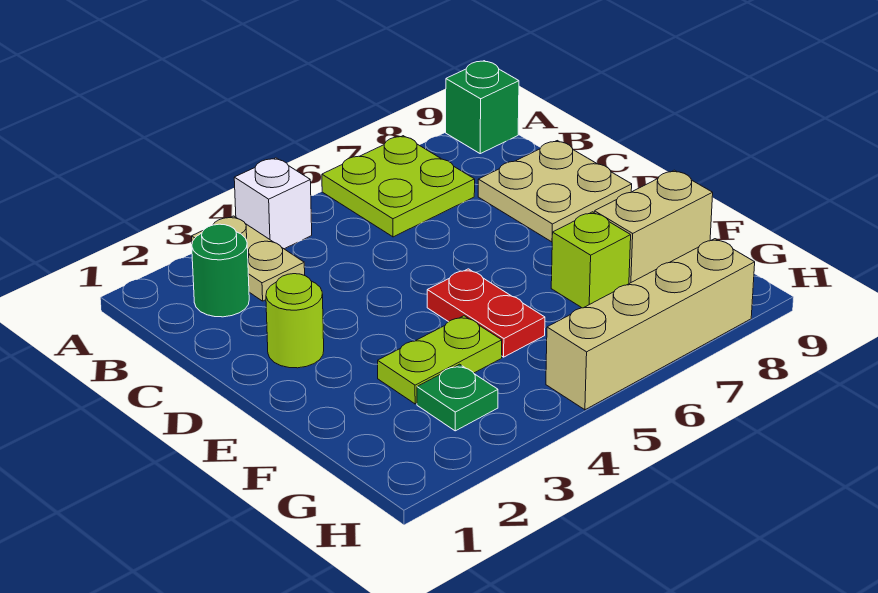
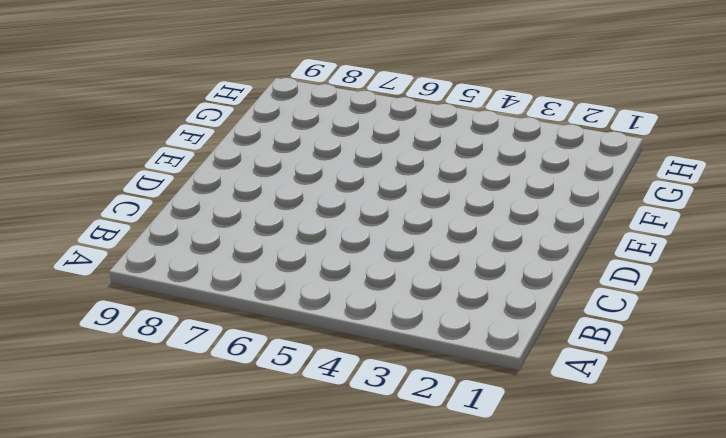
none -> tan 1x2 plate [192,216,305,301]
none -> white 1x1 brick [234,158,312,249]
none -> lime 2x2 plate [322,136,475,237]

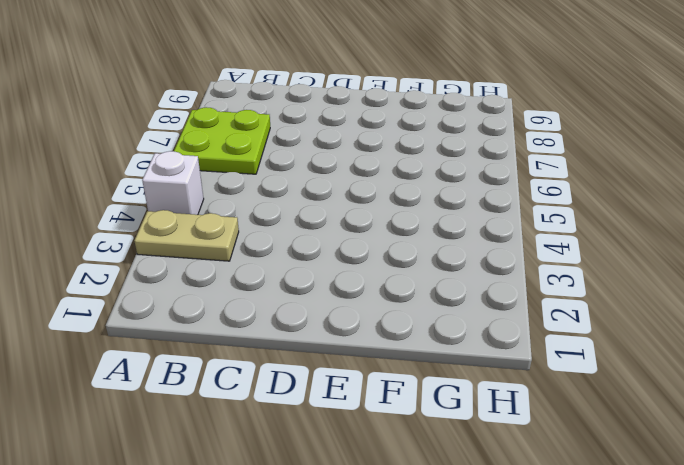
none -> green 1x1 brick [446,61,519,154]
none -> green 1x1 round brick [192,224,249,317]
none -> tan 2x2 plate [478,141,632,242]

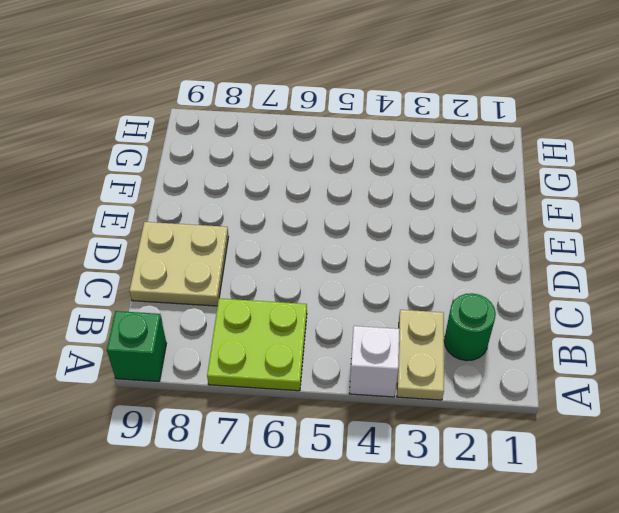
none -> lime 1x1 round brick [266,274,324,368]
none -> red 1x2 plate [427,269,545,357]
none -> lime 1x2 plate [378,316,502,404]

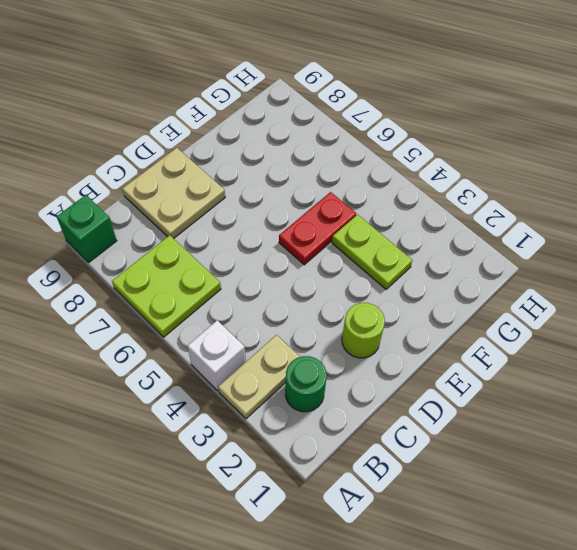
none -> lime 1x1 brick [551,212,631,308]
none -> tan 1x2 brick [594,170,713,284]
none -> green 1x1 plate [417,364,498,431]

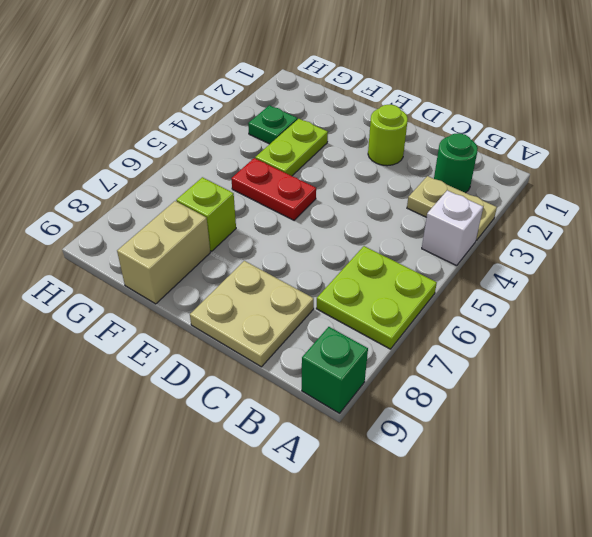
none -> tan 1x4 brick [546,239,755,410]

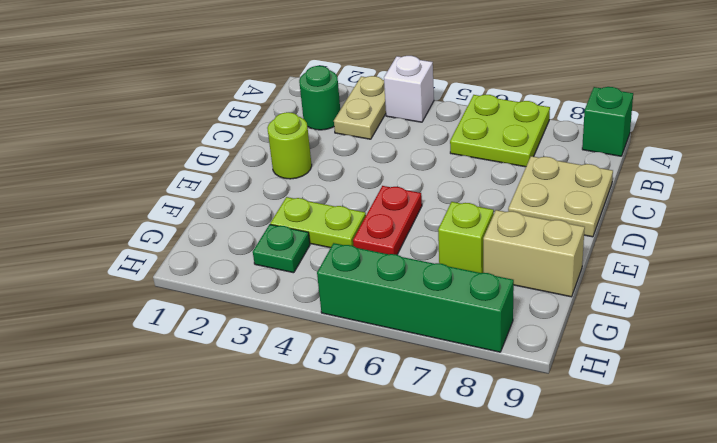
green 1x4 brick [317,243,514,352] -> tan 1x4 brick [546,239,755,410]

